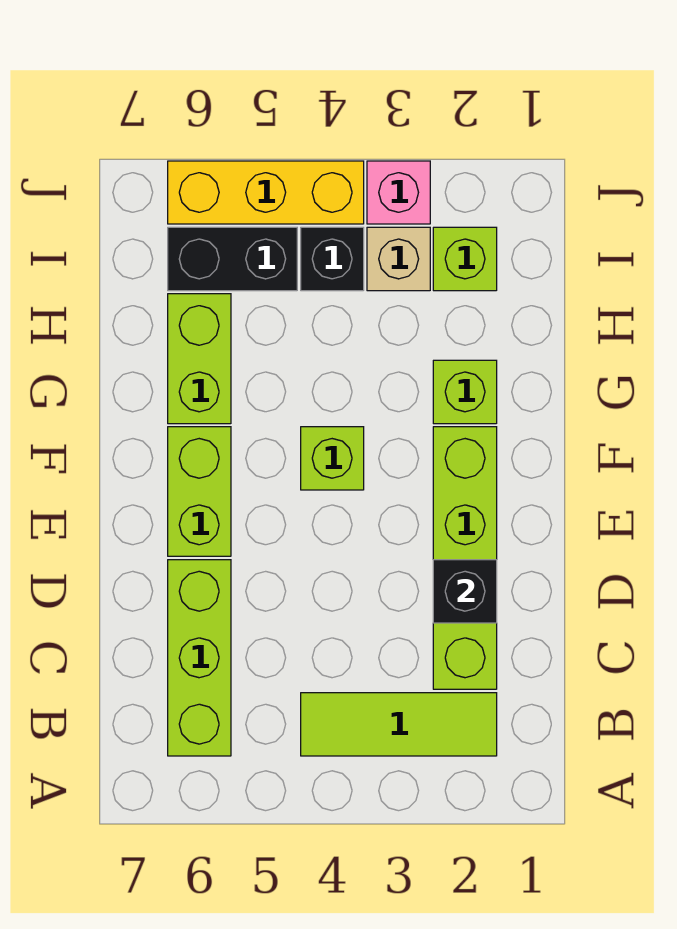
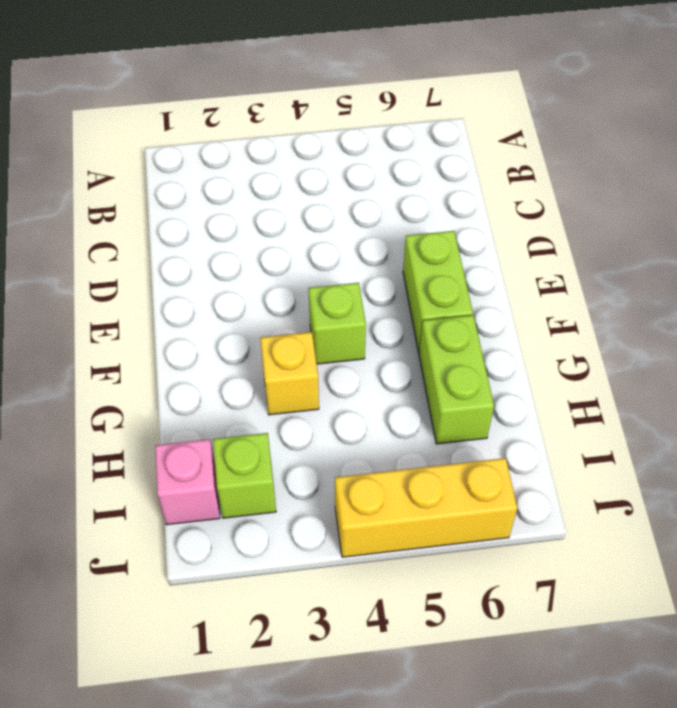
yellow 1x1 brick [260,332,319,415] -> none
pink 1x1 brick [155,439,220,525] -> pink 1x1 brick moved to [367,161,430,224]
none -> lime 1x3 tile [301,693,497,756]
none -> lime 1x3 brick [168,560,231,756]
none -> lime 1x4 brick [433,427,497,689]

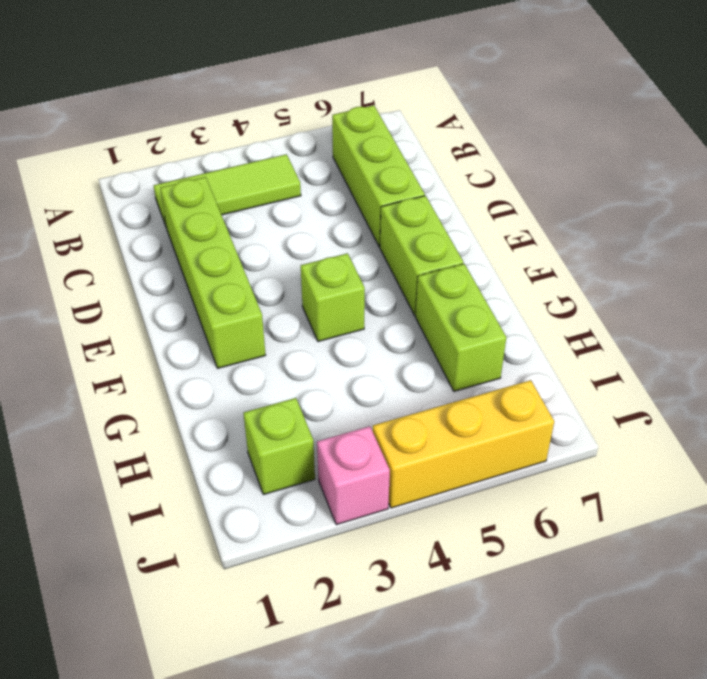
none -> lime 1x1 brick [433,360,497,424]
none -> tan 1x1 brick [367,227,430,291]
none -> black 1x1 brick [301,227,364,291]

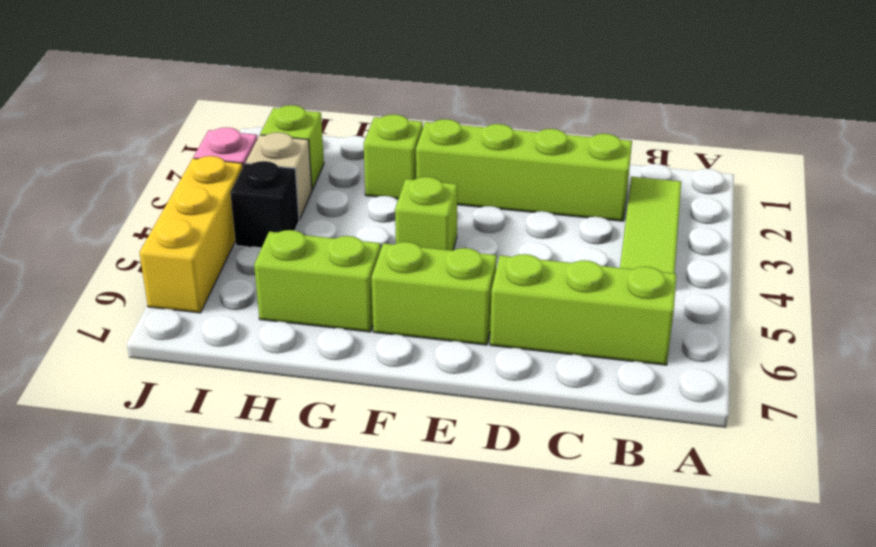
none -> black 1x2 brick [168,227,297,291]
none -> black 1x1 brick [433,560,497,623]

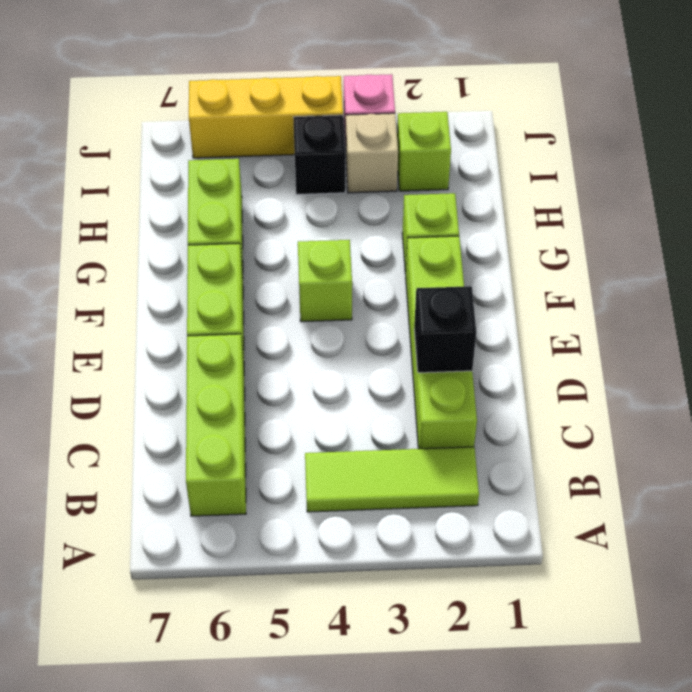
none -> black 1x2 brick [168,227,297,291]

